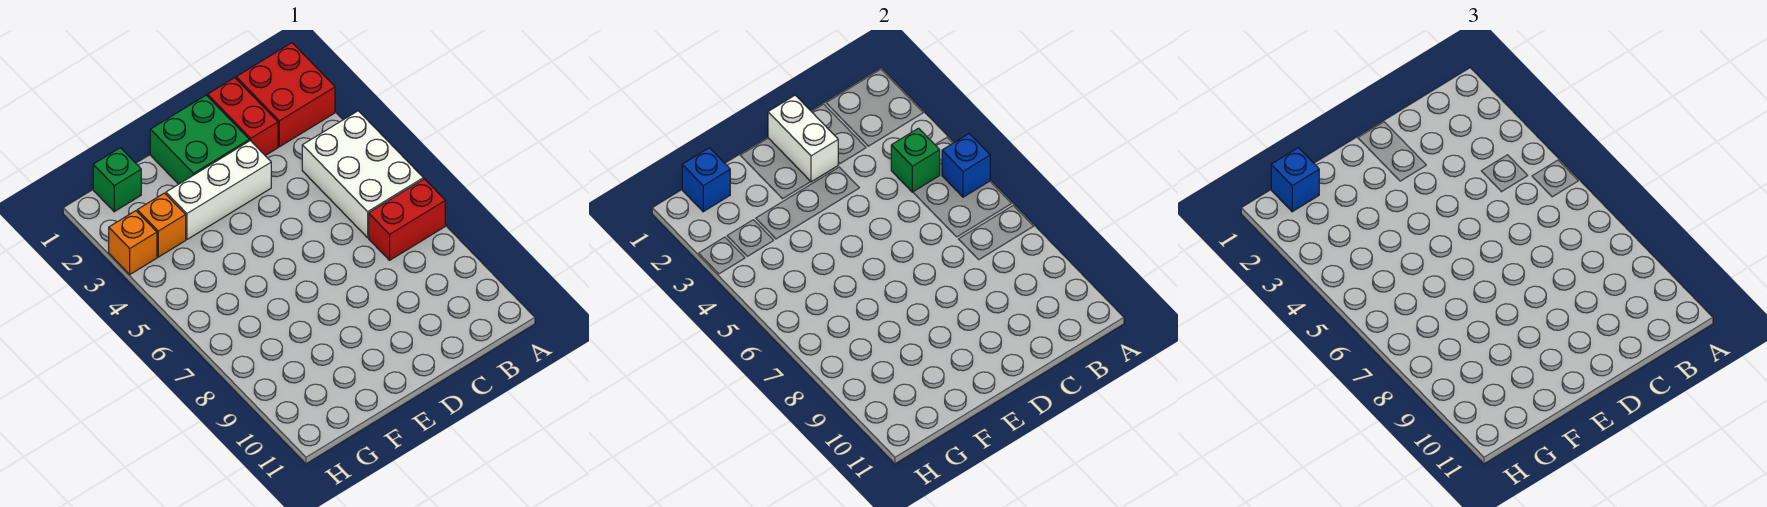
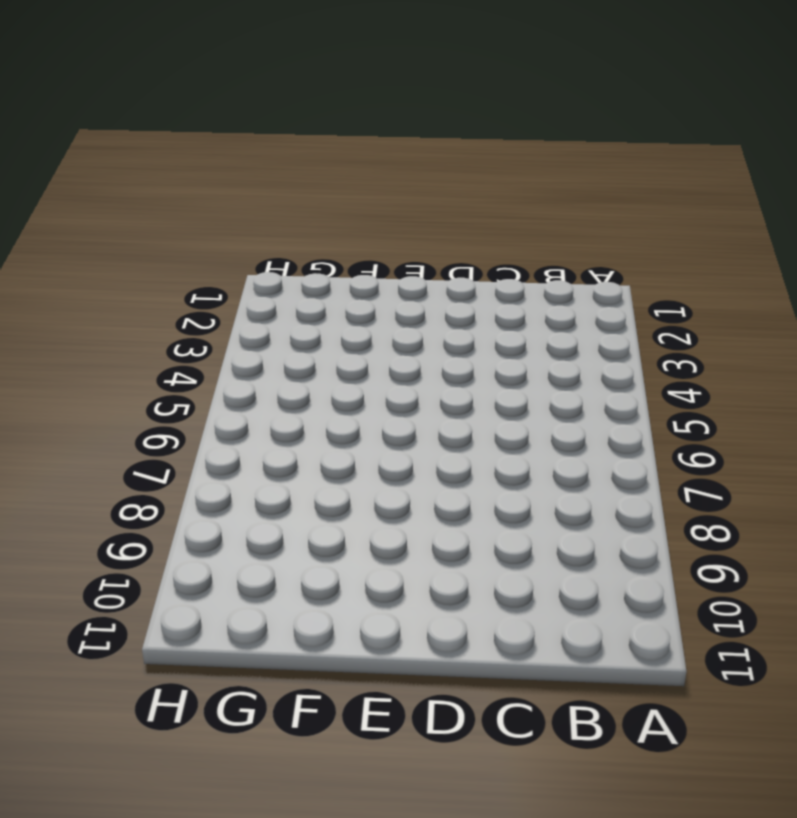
none -> red 2x2 brick [236,43,335,147]
none -> white 2x3 brick [302,111,423,238]
none -> red 1x2 brick [369,179,445,260]

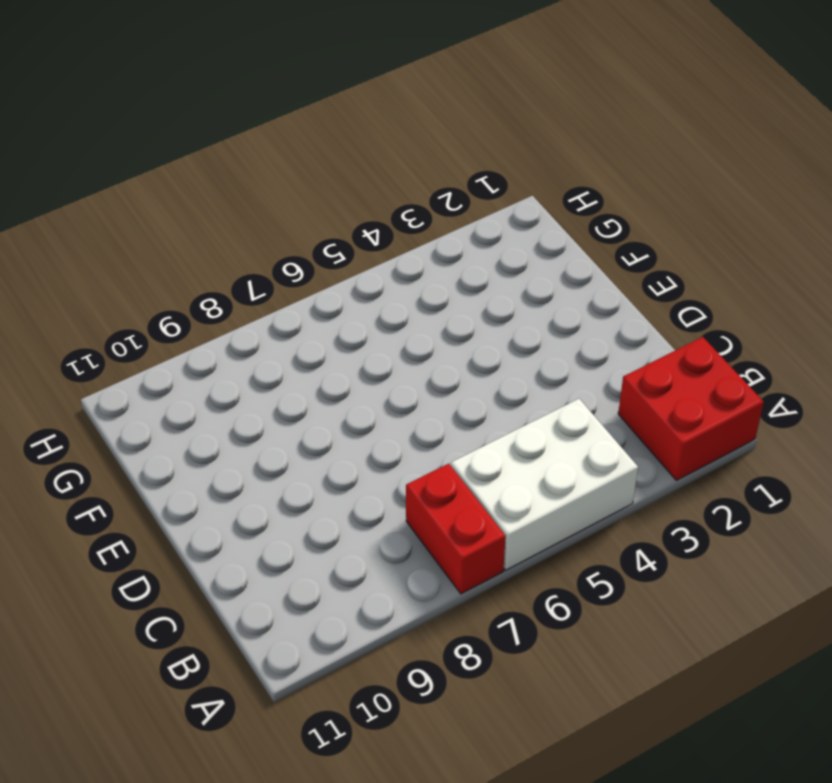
none -> red 1x2 brick [208,78,278,156]
none -> green 2x2 brick [150,95,249,184]
none -> white 1x3 brick [166,141,271,239]

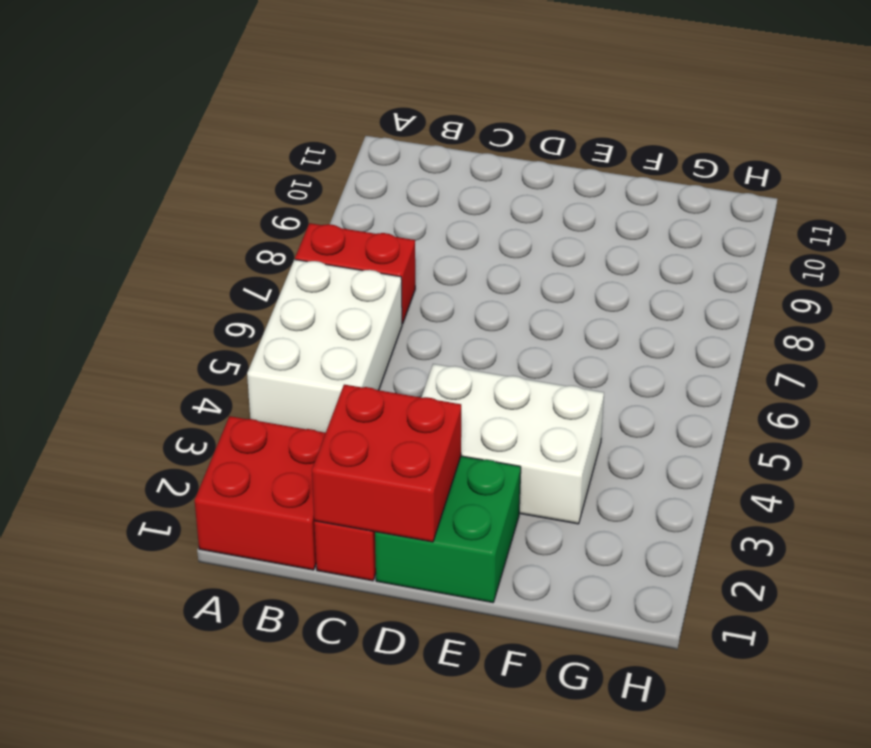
red 2x2 brick [312,385,461,542] -> white 1x2 brick [768,95,838,182]
white 2x3 brick [421,364,604,524] -> white 1x3 brick [166,141,271,239]
none -> green 1x1 brick [93,148,141,212]
none -> orange 1x1 brick [137,193,186,257]
none -> orange 1x1 brick [109,211,157,274]

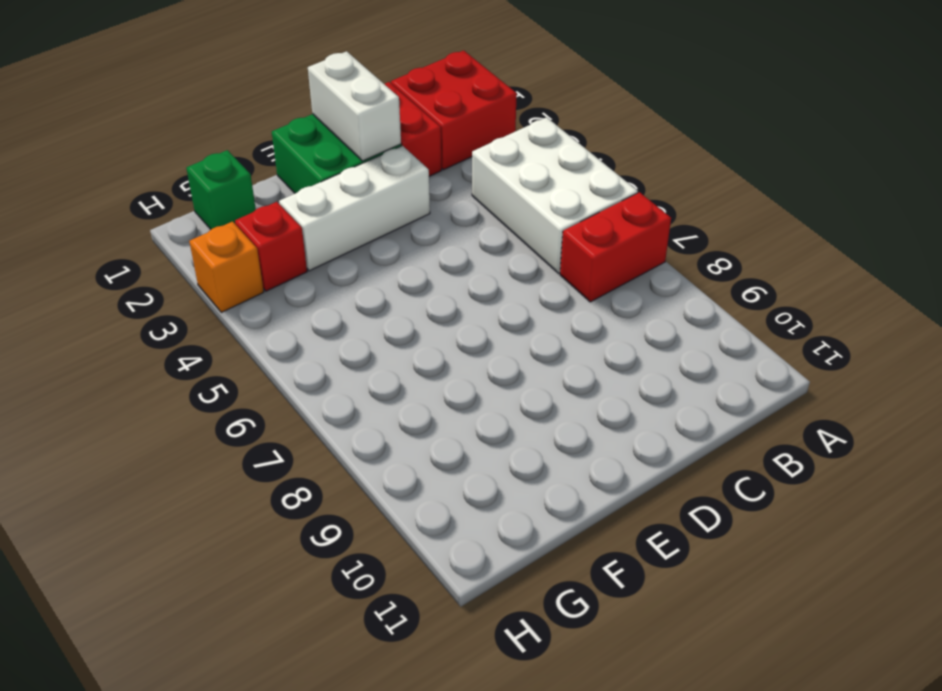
red 1x1 brick [235,202,307,291] -> orange 1x1 brick [137,193,186,257]
none -> blue 1x1 brick [942,134,990,197]
none -> green 1x1 brick [891,128,940,192]
none -> blue 1x1 brick [682,148,730,212]

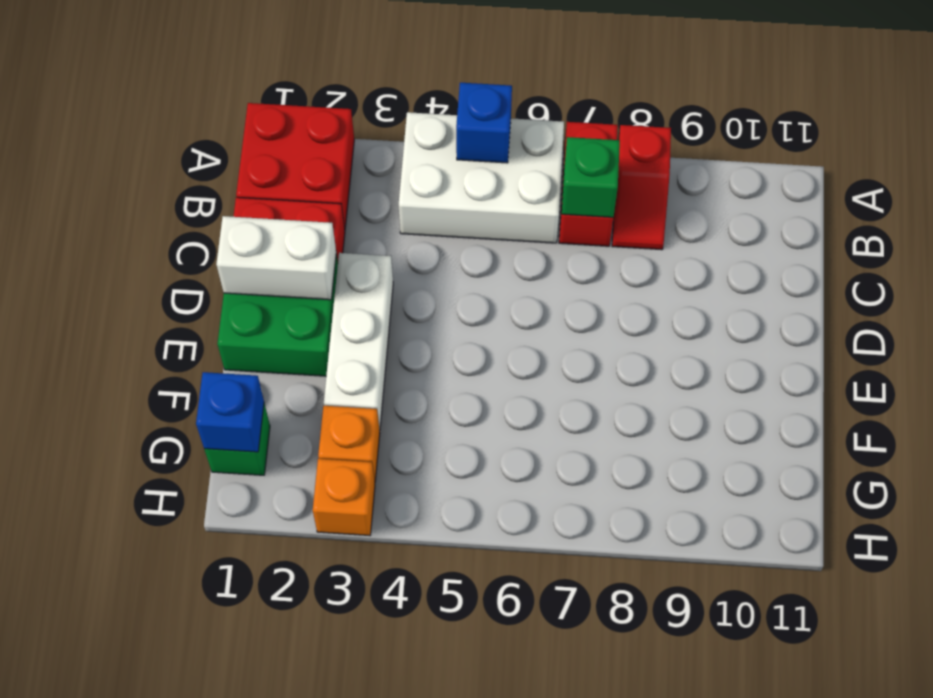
red 1x2 slope [612,125,671,250] -> none
green 1x1 brick [562,137,620,217] -> green 1x1 brick moved to [891,128,940,192]
none -> blue 1x1 brick [1271,148,1319,212]

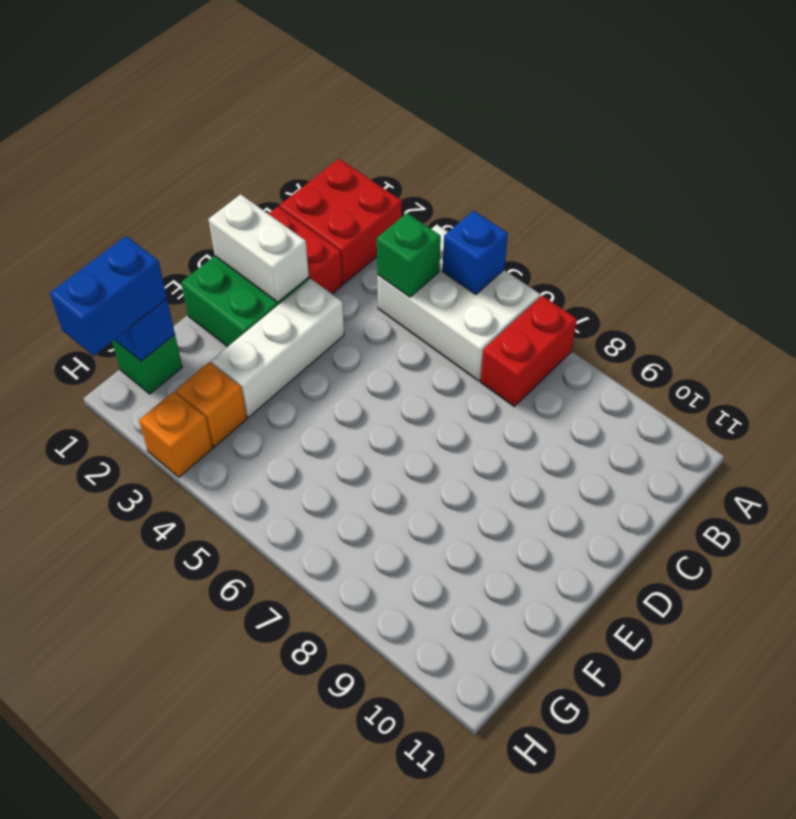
blue 1x2 brick [50,236,167,356] -> blue 1x1 brick [1271,148,1319,212]

